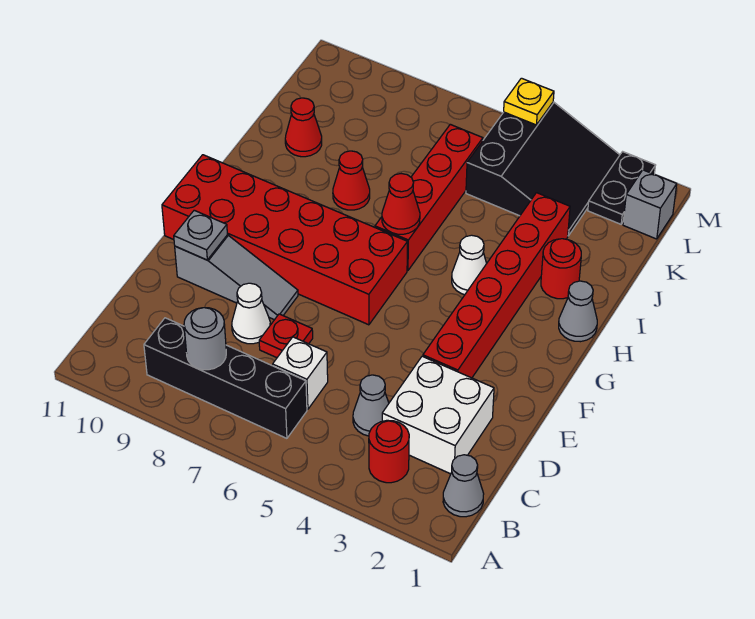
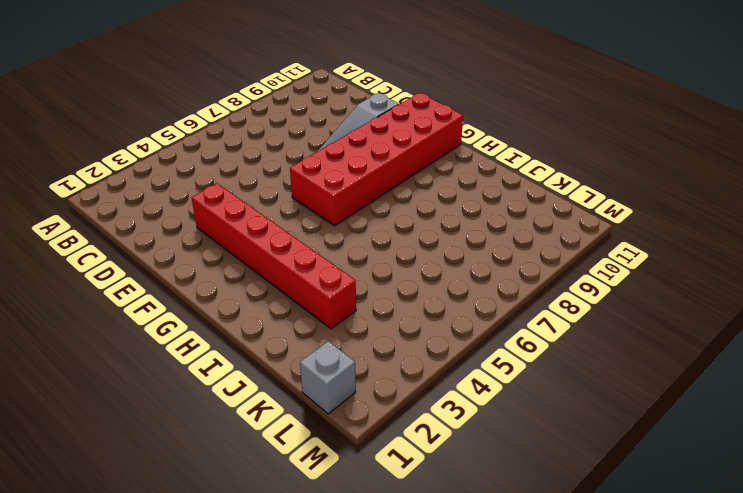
none -> grey 1x1 cone [443,455,484,517]
none -> red 1x1 round brick [369,420,409,483]
none -> black 1x4 brick [144,318,307,438]

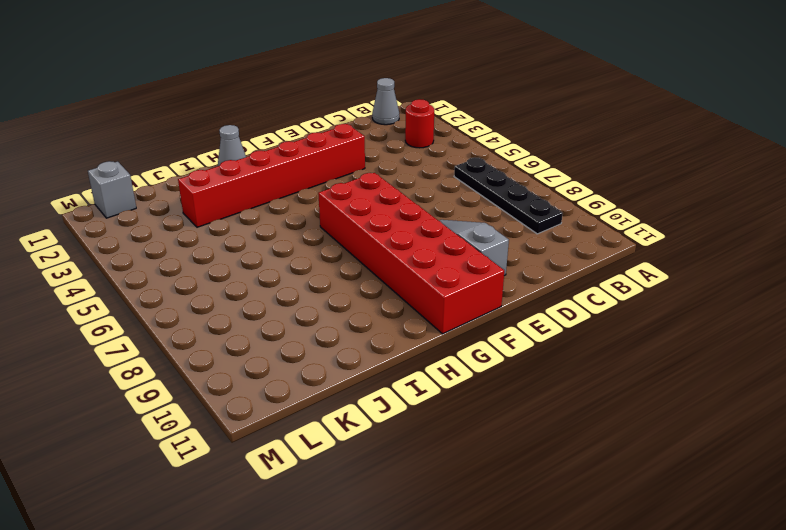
black 1x4 plate [454,157,563,234] -> black 1x4 brick [144,318,307,438]
none -> white 2x2 brick [382,356,494,474]
none -> grey 1x1 cone [353,375,389,436]
none -> white 1x1 brick [273,337,328,409]

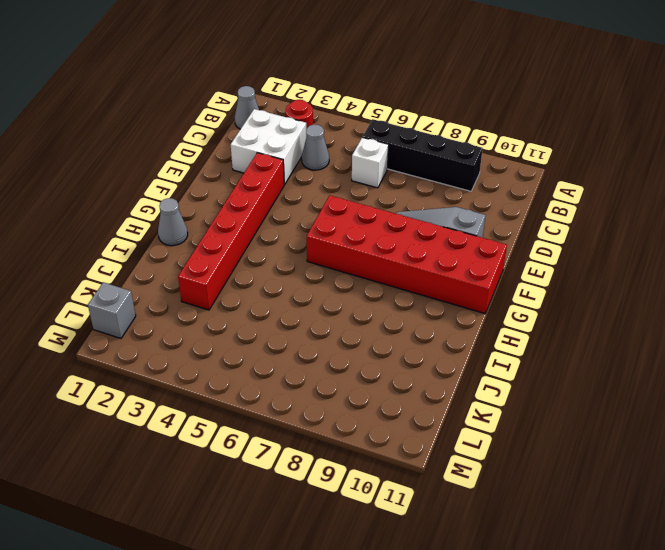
none -> red 1x1 plate [259,314,313,358]
none -> white 1x1 cone [232,283,270,344]
none -> white 1x1 cone [452,235,487,295]

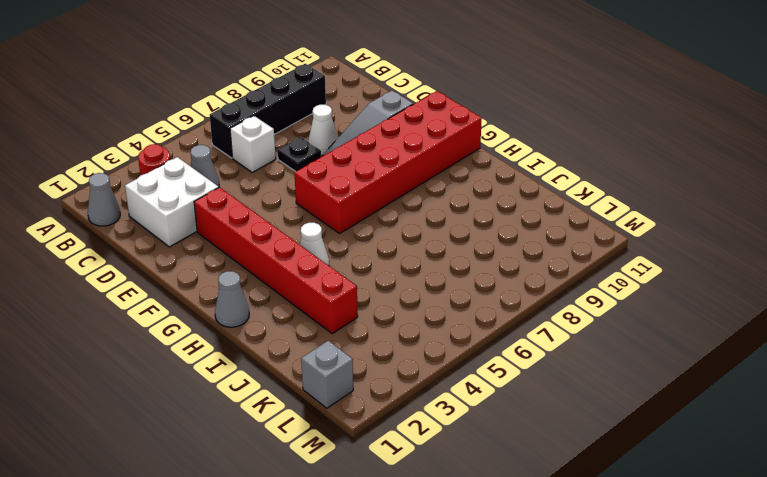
black 1x1 plate [277,137,321,172] -> red 1x1 plate [259,314,313,358]
none -> red 1x4 brick [375,124,483,271]
none -> red 1x1 round brick [541,239,581,299]
none -> red 1x1 cone [333,151,370,210]

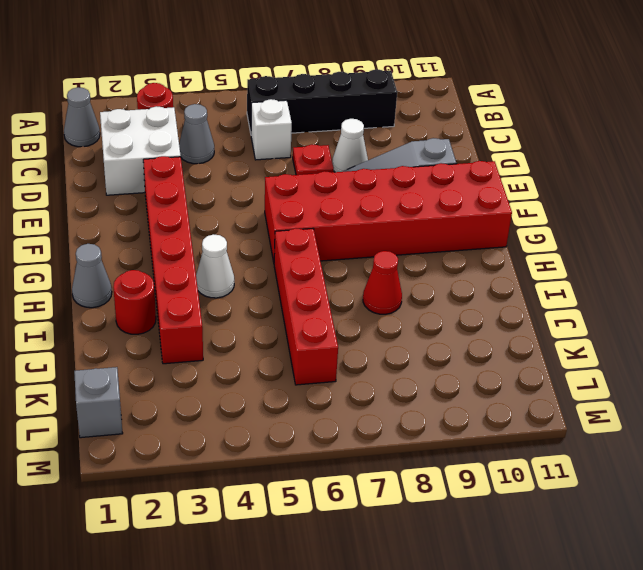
none -> red 1x1 cone [285,98,322,157]
none -> black 3x3 slope [466,102,620,236]
none -> black 1x2 plate [588,152,656,224]

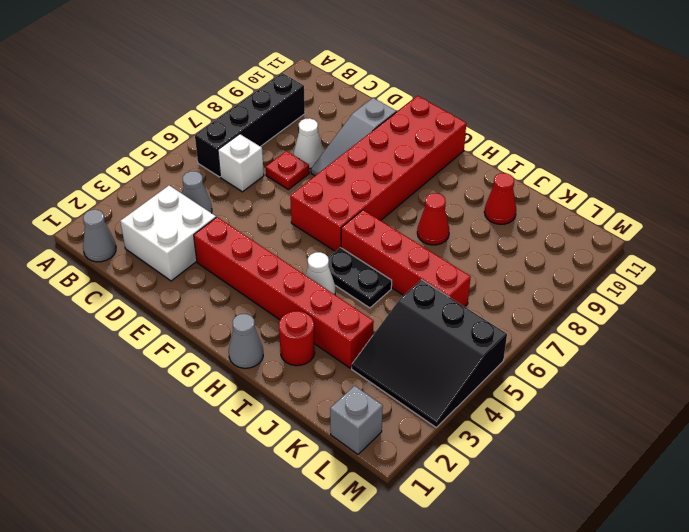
black 1x2 plate [328,248,392,308] -> black 1x2 plate moved to [588,152,656,224]
none -> red 1x1 round brick [369,420,409,483]
none -> grey 1x1 round brick [184,308,226,370]
none -> grey 1x1 plate [174,210,227,260]

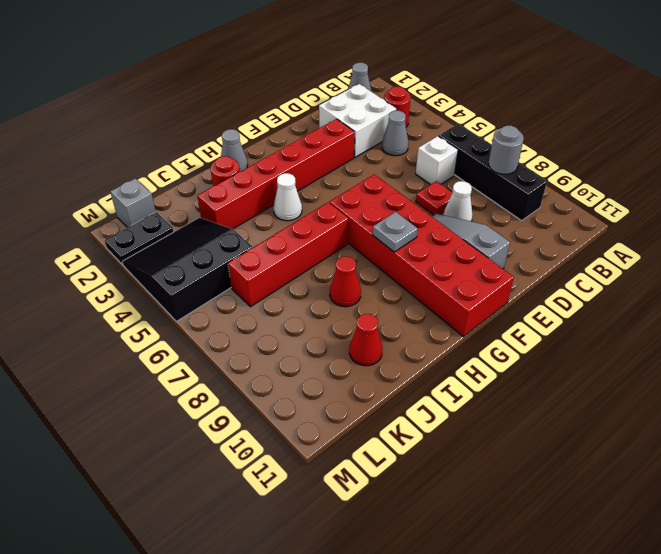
grey 1x1 plate [373,212,418,252] -> grey 1x1 plate moved to [174,210,227,260]
none -> red 1x1 cone [382,174,420,234]
none -> yellow 1x1 plate [504,78,554,125]

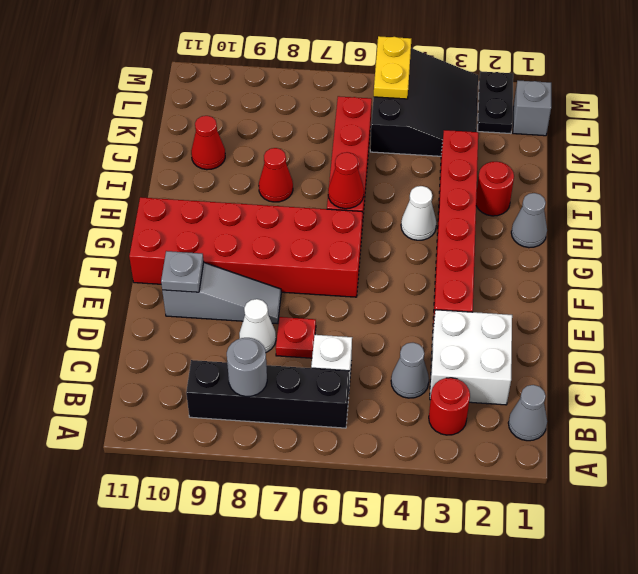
yellow 1x2 plate [374,36,411,99] -> yellow 1x1 plate [504,78,554,125]

